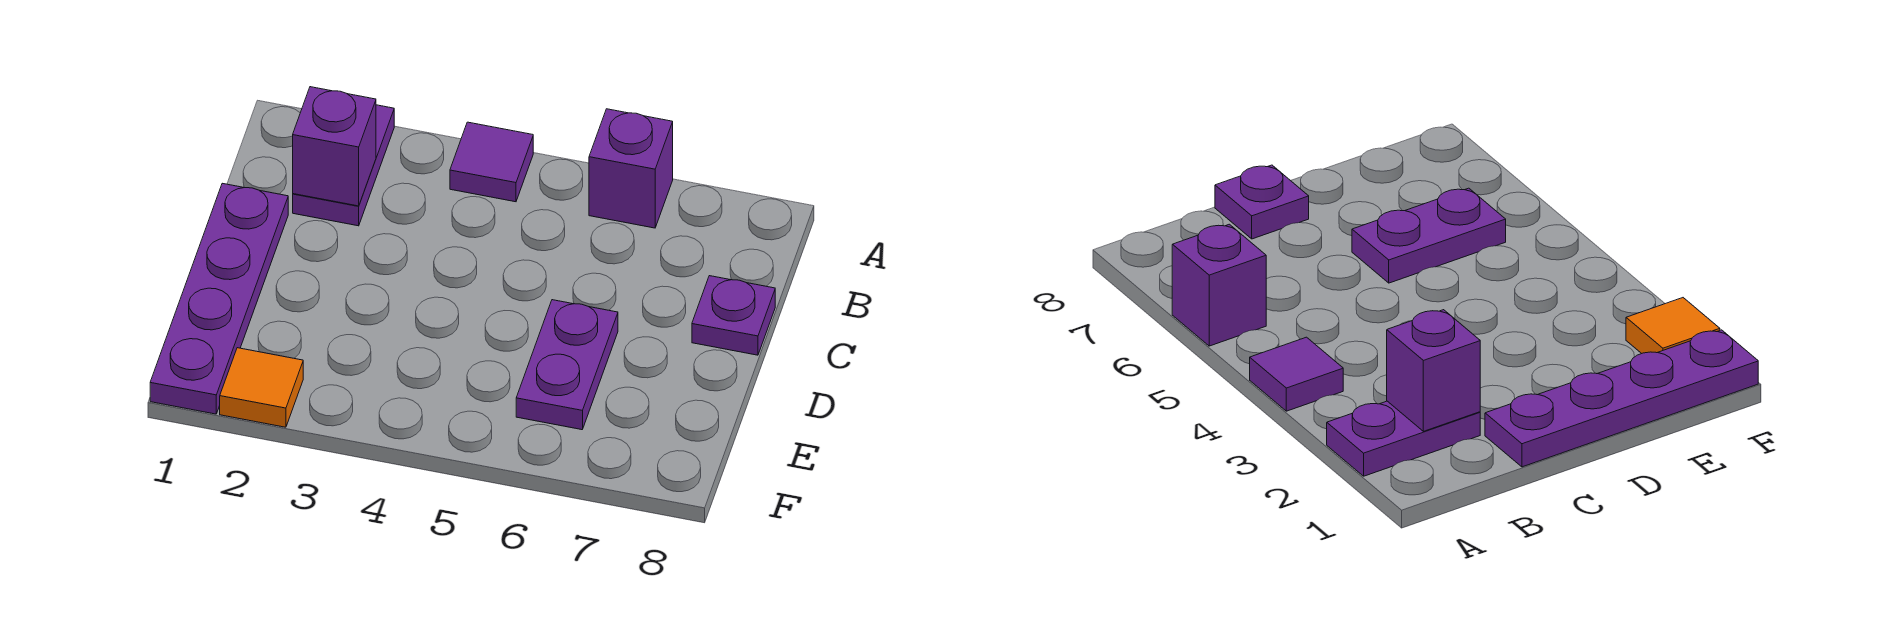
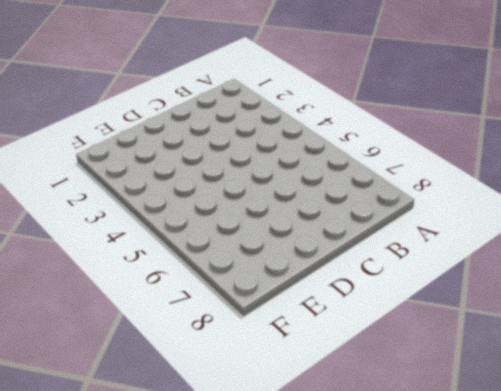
none -> purple 1x2 plate [293,105,394,226]
none -> purple 1x1 tile [450,122,533,202]

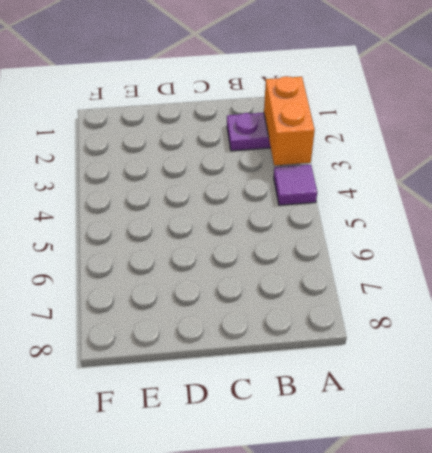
orange 1x2 brick [264,76,315,165] -> none
none -> purple 1x1 brick [589,109,673,228]
none -> purple 1x4 plate [150,183,288,414]

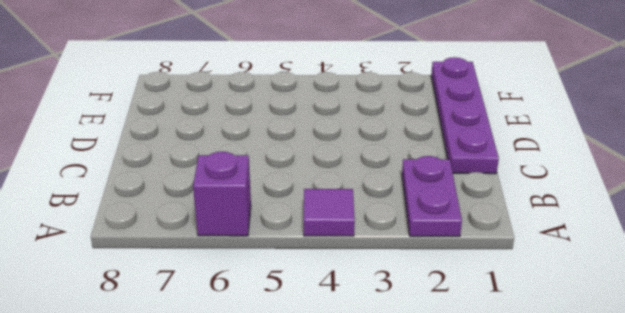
none -> purple 1x1 plate [692,276,775,355]
none -> purple 1x2 plate [516,300,618,430]

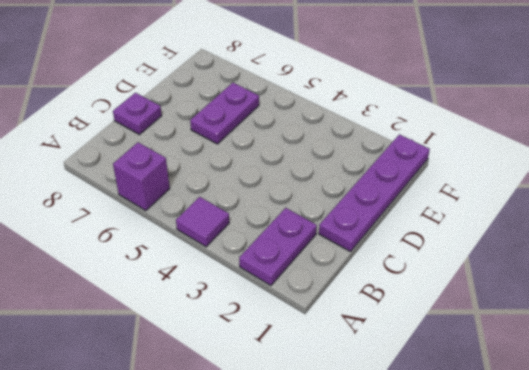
none -> orange 1x1 tile [220,348,303,427]
none -> purple 1x1 brick [293,87,376,206]

